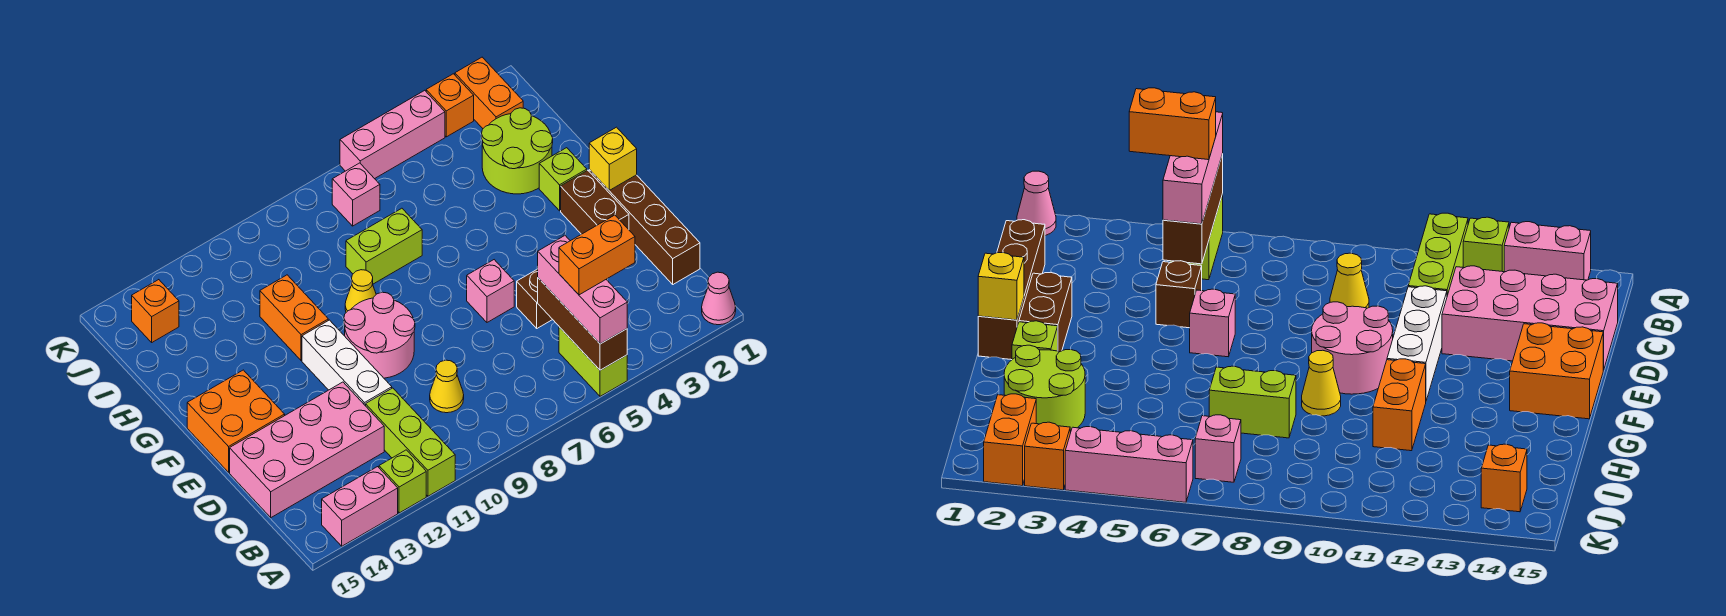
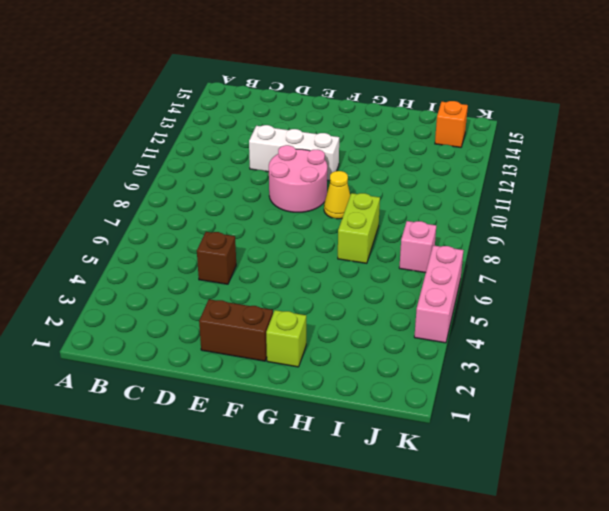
none -> pink 1x1 cone [702,272,736,325]
none -> lime 1x2 brick [559,327,627,396]
none -> lime 1x3 brick [366,388,455,496]

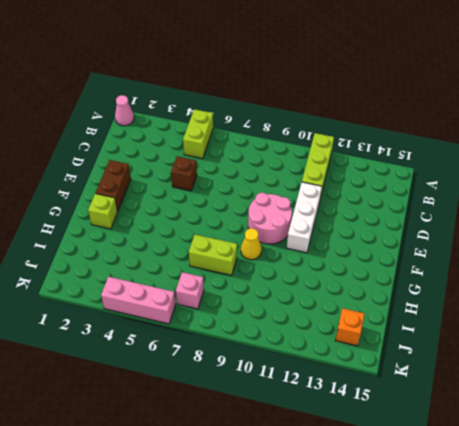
none -> lime 1x1 brick [379,450,426,513]
none -> pink 1x2 brick [322,467,398,546]
none -> brown 1x4 brick [589,170,700,284]

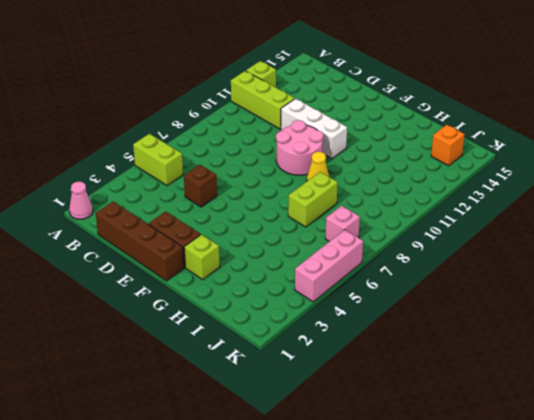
none -> pink 1x2 brick [322,467,398,546]
none -> yellow 1x1 cone [430,360,464,413]
none -> pink 2x4 brick [230,382,384,518]

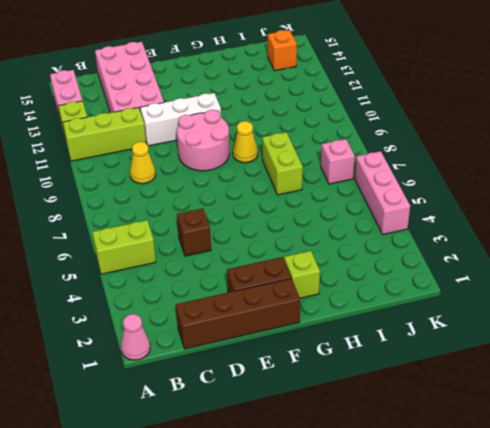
none -> pink 1x1 brick [467,260,514,322]
none -> orange 2x2 brick [187,370,285,472]
none -> orange 1x2 brick [260,275,328,361]

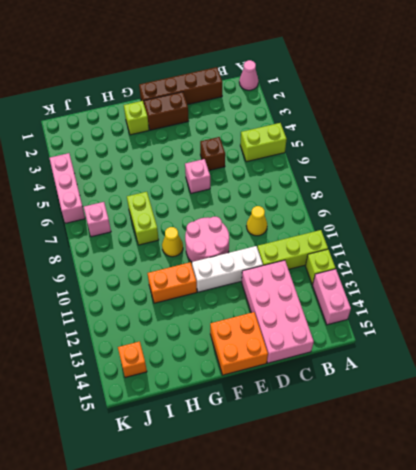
none -> lime 2x2 round brick [482,108,553,194]
none -> orange 1x2 brick [455,57,523,128]
none -> orange 1x1 brick [426,74,474,137]

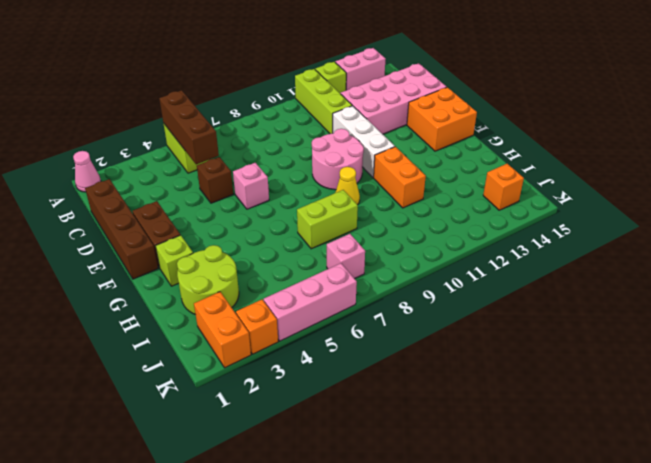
none -> yellow 1x1 cone [430,360,464,413]
none -> yellow 1x1 brick [589,127,637,190]
none -> pink 1x3 brick [537,236,627,344]

